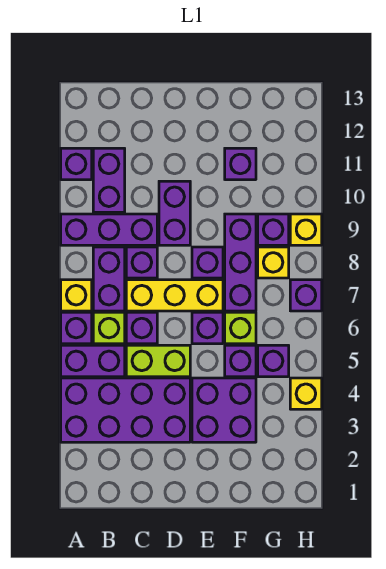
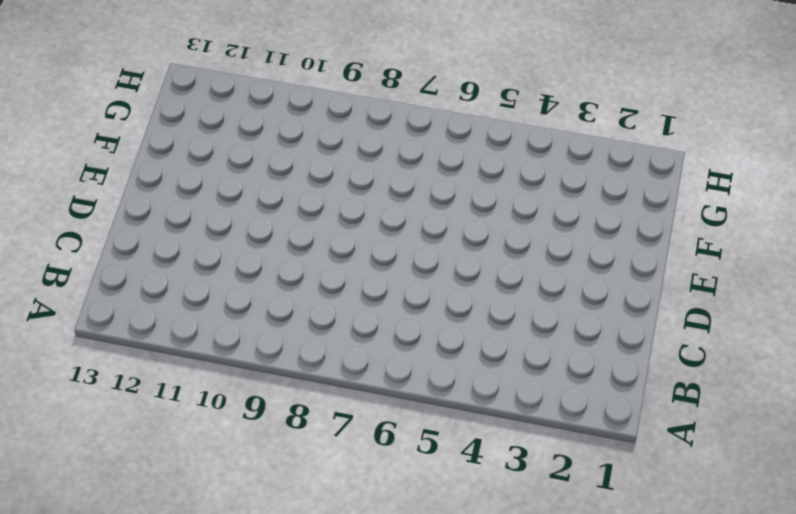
none -> purple 2x4 brick [61,378,190,442]
none -> purple 1x2 brick [61,345,125,377]
none -> purple 1x1 brick [61,312,92,344]

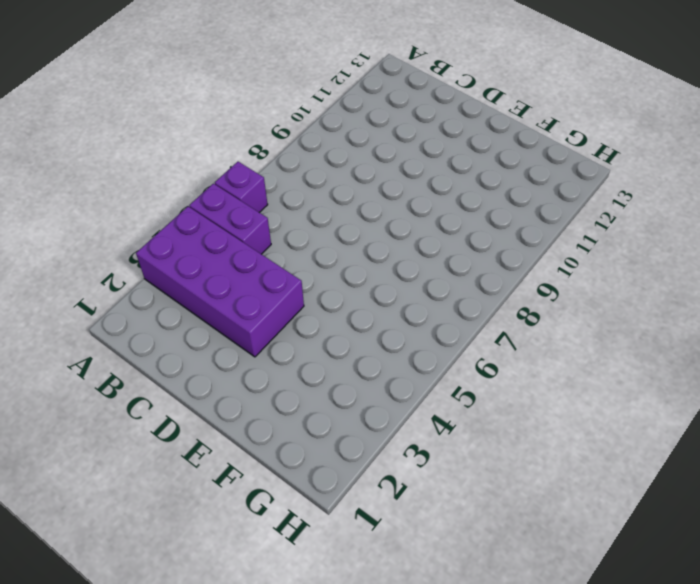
none -> yellow 1x1 brick [61,280,92,311]
none -> purple 1x3 brick [61,214,157,245]
none -> purple 1x1 brick [61,148,92,180]

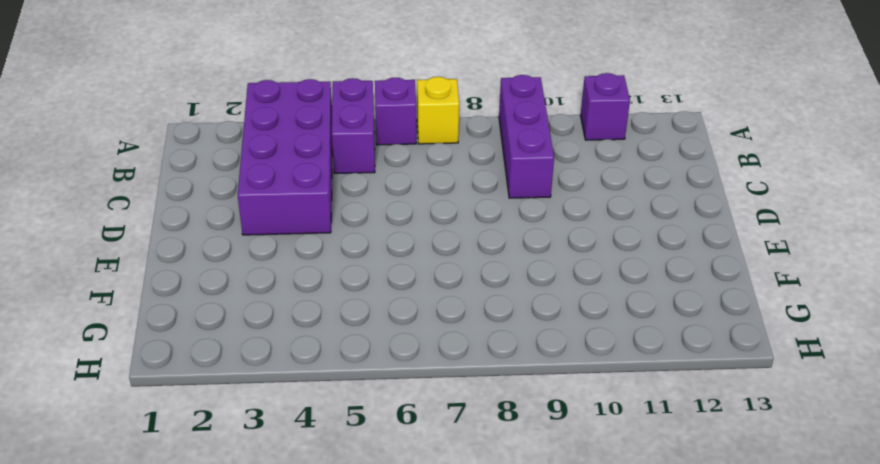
none -> lime 1x1 brick [93,312,125,344]
none -> purple 1x2 brick [93,247,125,311]
none -> purple 1x2 brick [93,148,125,212]

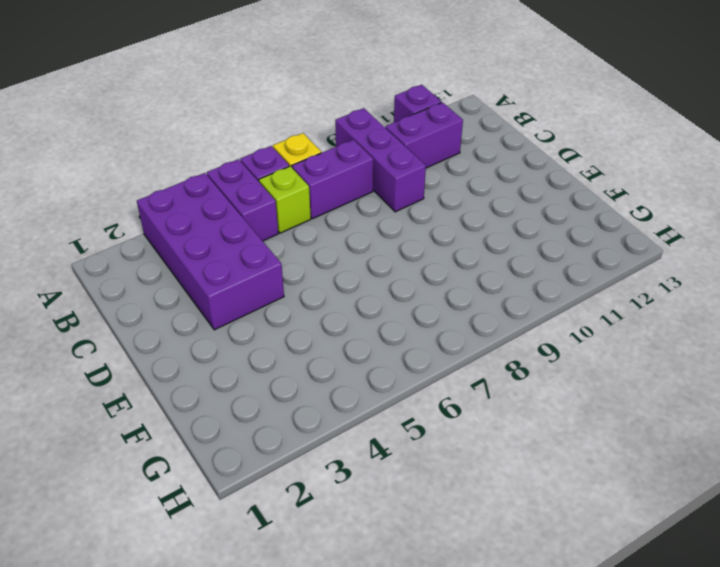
none -> lime 1x2 brick [126,345,190,377]
none -> purple 1x1 brick [126,312,157,344]
none -> yellow 1x3 brick [126,280,223,311]

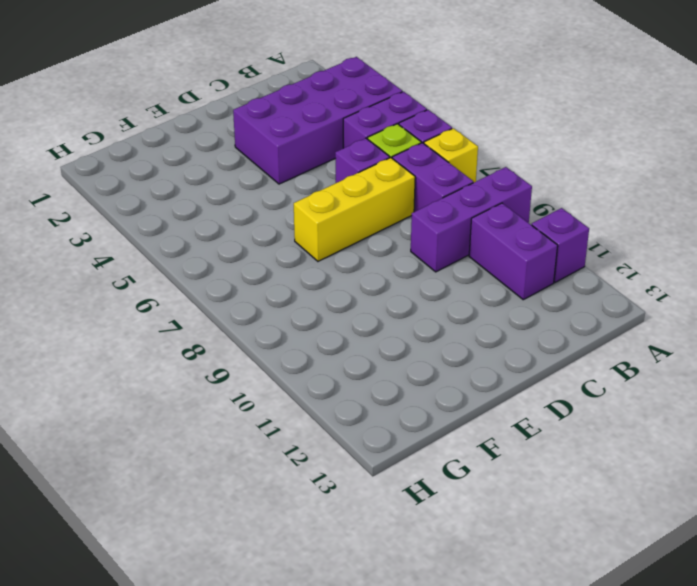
none -> lime 1x2 brick [126,345,190,377]
none -> purple 1x1 brick [126,247,157,278]
none -> purple 1x2 brick [159,181,190,245]

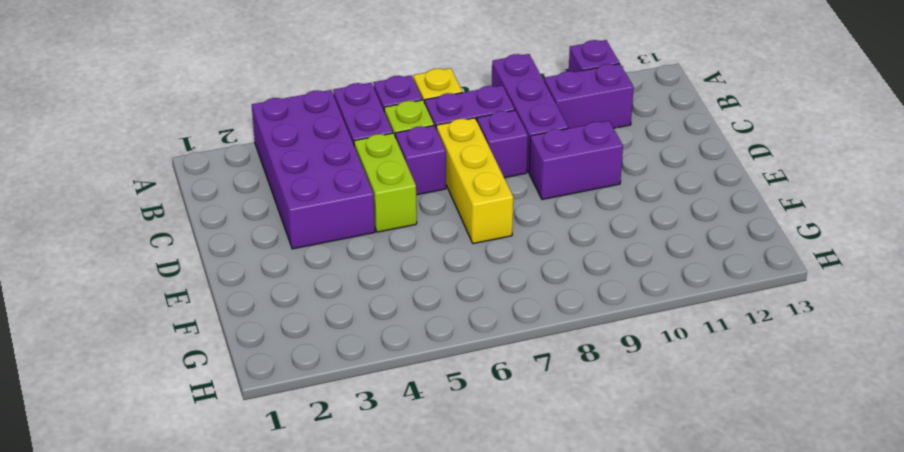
none -> purple 2x2 brick [192,378,256,442]
none -> purple 1x1 brick [192,312,223,344]
none -> purple 1x1 brick [192,247,223,278]

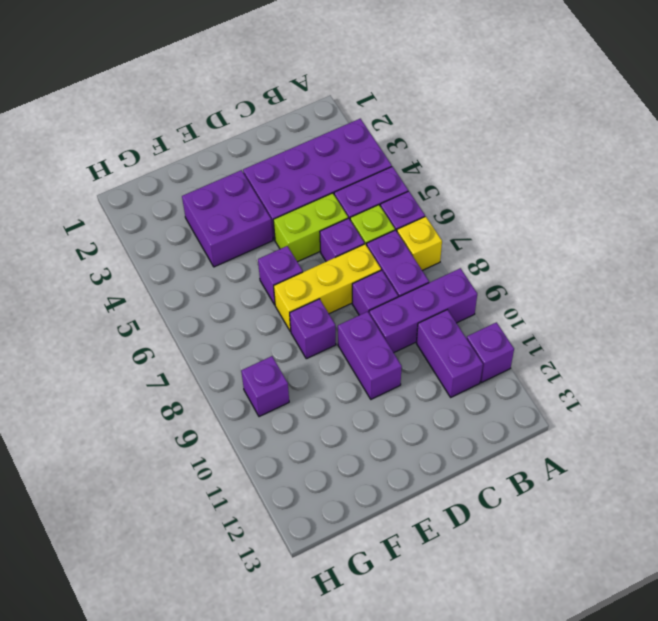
none -> purple 1x1 brick [225,345,256,377]
none -> lime 1x1 brick [225,312,256,344]
none -> purple 1x3 brick [225,214,256,311]

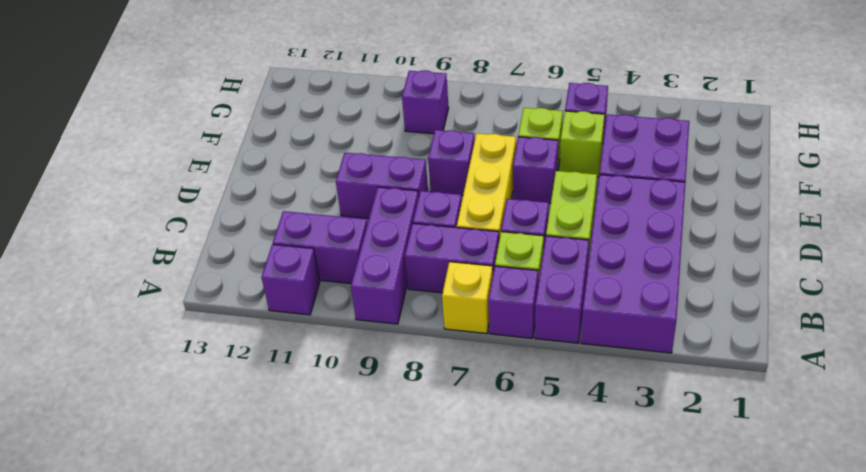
lime 1x1 brick [560,111,605,177] -> purple 1x1 brick [225,345,256,377]
none -> purple 1x3 brick [225,214,256,311]
none -> purple 1x1 brick [225,148,256,180]
none -> yellow 1x1 brick [258,247,289,278]

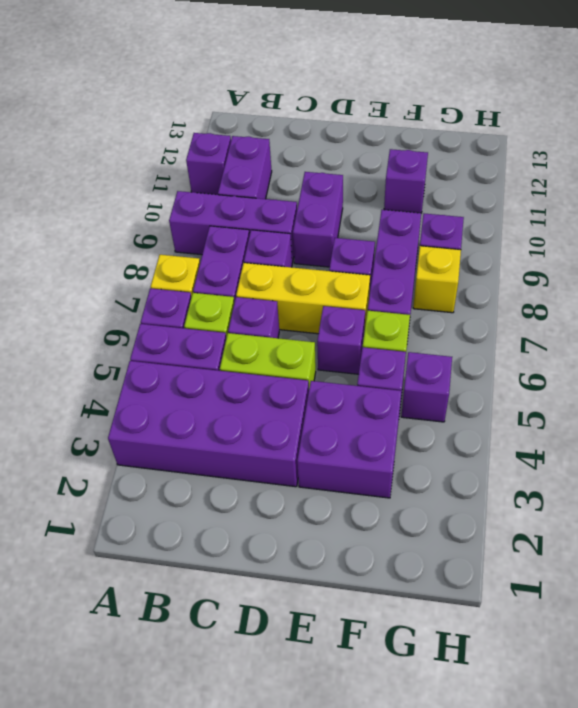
none -> yellow 1x1 brick [290,378,322,409]
none -> purple 1x1 brick [290,280,322,311]
none -> yellow 1x1 brick [290,214,322,245]

